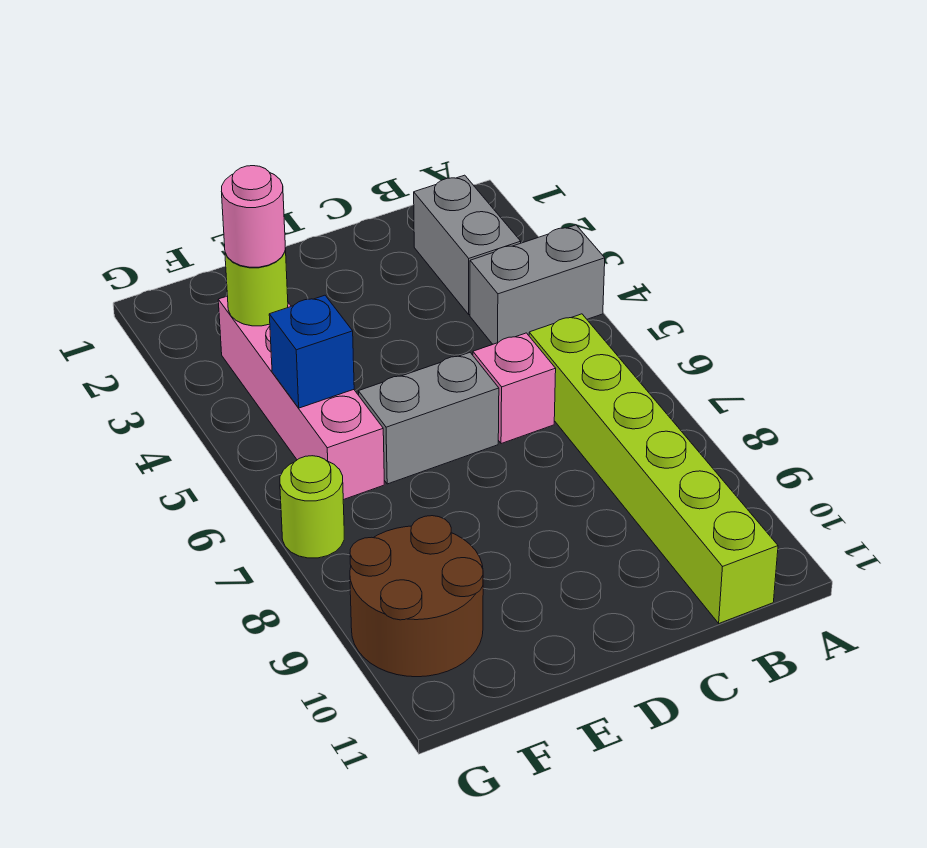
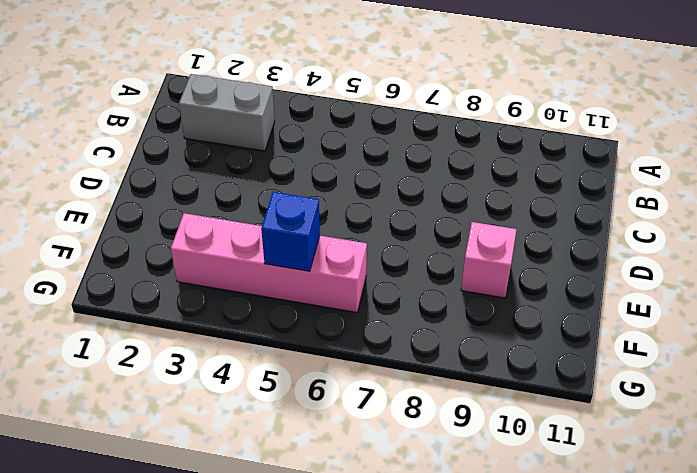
pink 1x1 brick [461,222,517,298] -> pink 1x1 brick moved to [473,333,556,444]
none -> grey 1x2 brick [470,225,605,344]
none -> lime 1x6 brick [529,314,778,623]

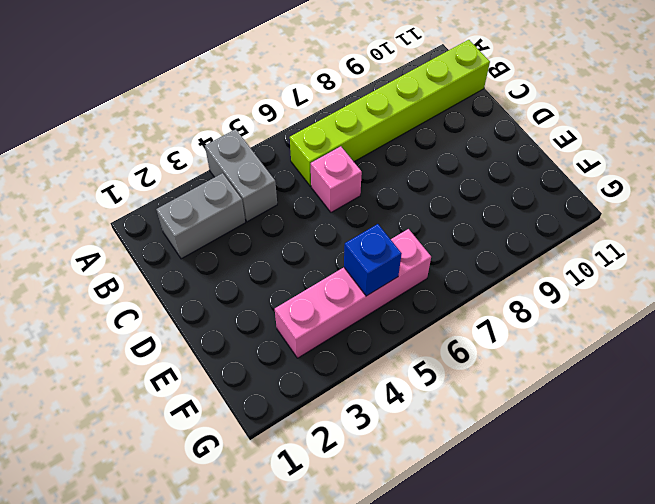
none -> grey 1x2 brick [358,353,499,484]
none -> brown 2x2 round brick [350,516,483,677]

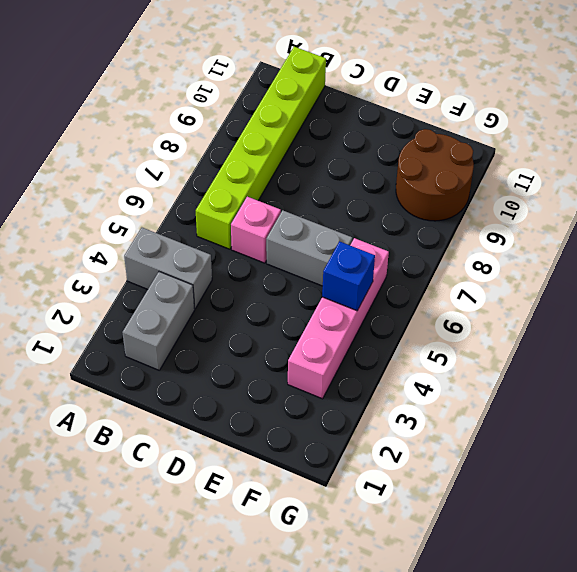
none -> lime 1x1 round brick [280,456,344,558]
none -> lime 1x1 round brick [225,248,288,326]

